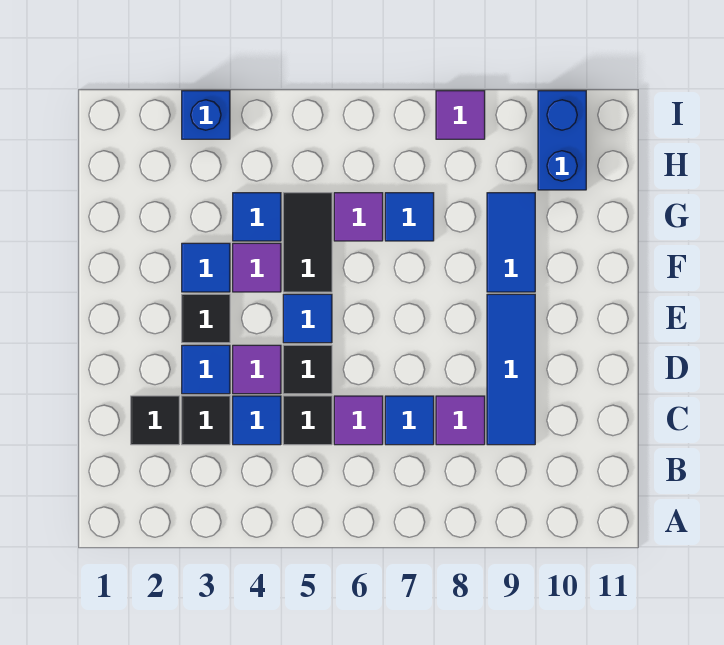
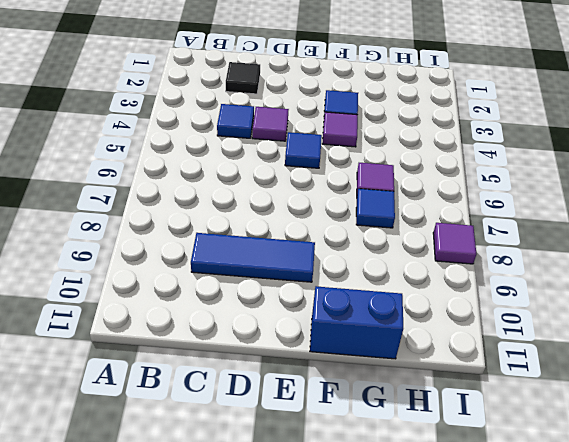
blue 1x2 brick [310,286,403,359] -> blue 1x2 brick moved to [538,91,586,190]
none -> black 1x1 tile [182,396,230,445]
none -> black 1x1 tile [283,396,332,445]
none -> purple 1x1 tile [334,396,383,445]

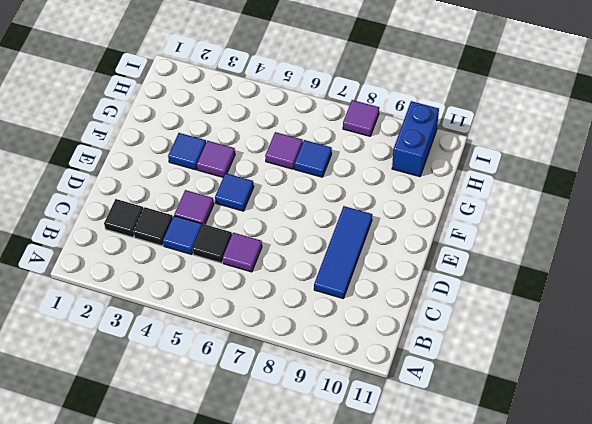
none -> blue 1x1 tile [385,396,434,445]
none -> purple 1x1 tile [436,396,485,445]
none -> blue 1x1 tile [182,345,230,394]

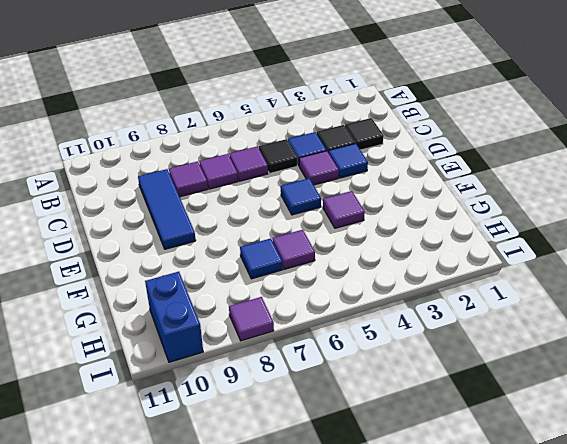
purple 1x1 tile [199,154,238,189] -> blue 1x1 tile [385,396,434,445]
none -> black 1x1 tile [283,345,332,394]
none -> black 1x1 tile [182,294,230,343]
none -> blue 1x1 tile [182,243,230,292]

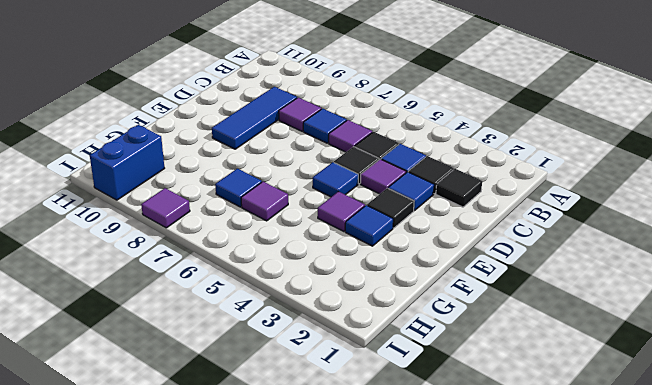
none -> black 1x2 tile [283,193,332,292]
none -> blue 1x2 tile [487,193,535,292]
none -> blue 1x1 tile [233,193,281,241]

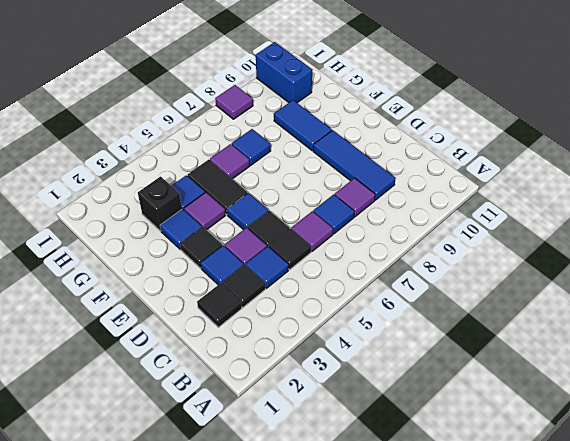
black 1x1 brick [138,177,182,231] -> none
none -> blue 1x1 brick [182,91,230,139]

